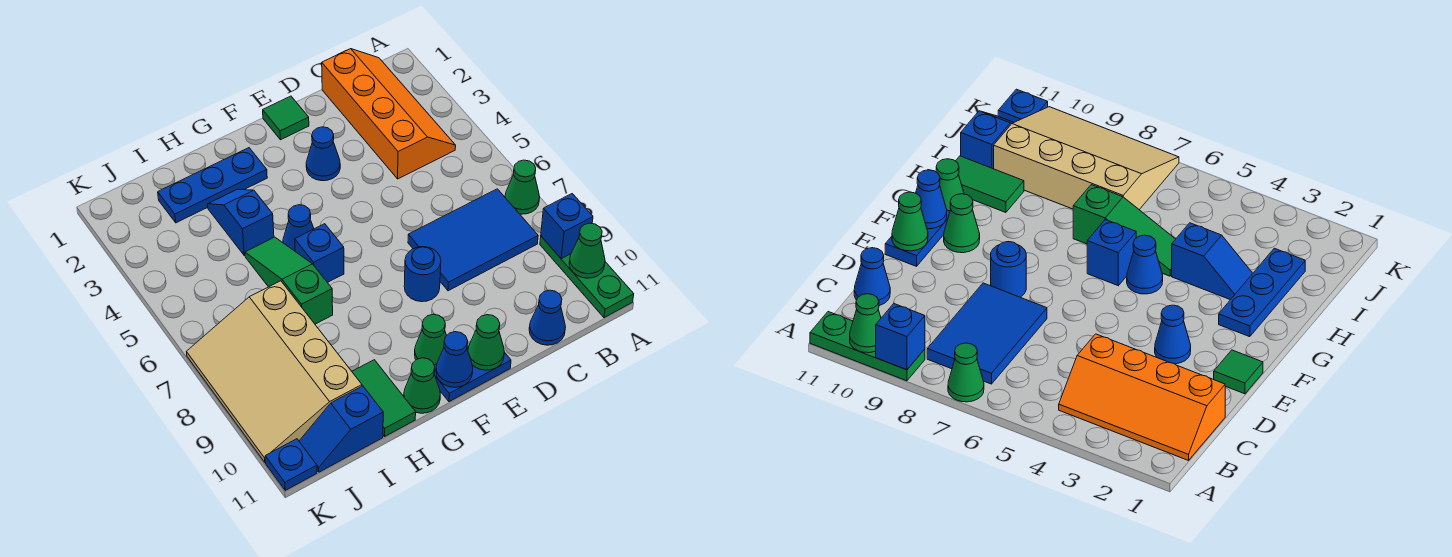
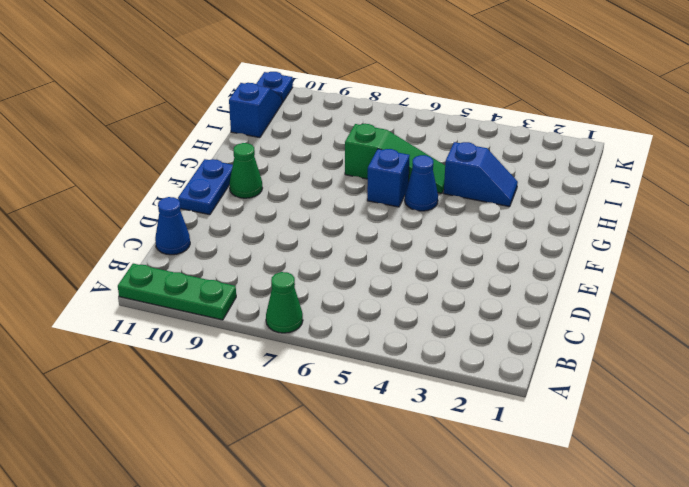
none -> orange 2x4 slope [322,49,456,179]
none -> blue 2x3 tile [408,189,538,291]
none -> green 1x1 tile [263,96,309,140]

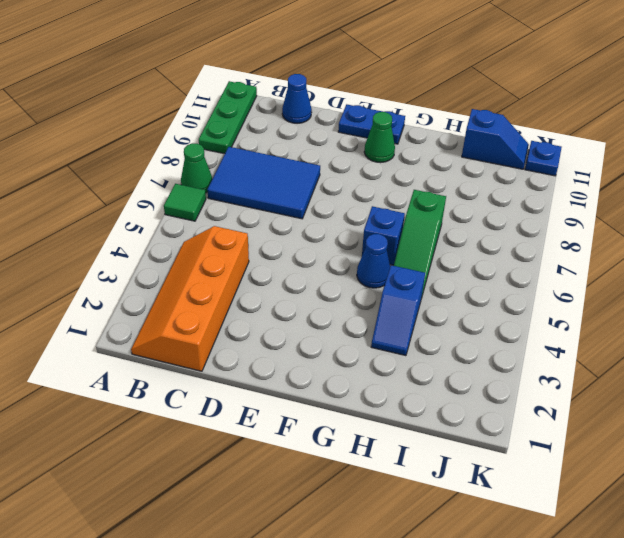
green 1x1 tile [164,184,206,221] -> green 1x1 tile moved to [263,96,309,140]
none -> blue 1x1 cone [306,127,340,181]
none -> blue 1x1 round brick [404,247,441,302]
none -> blue 1x3 plate [158,148,267,223]

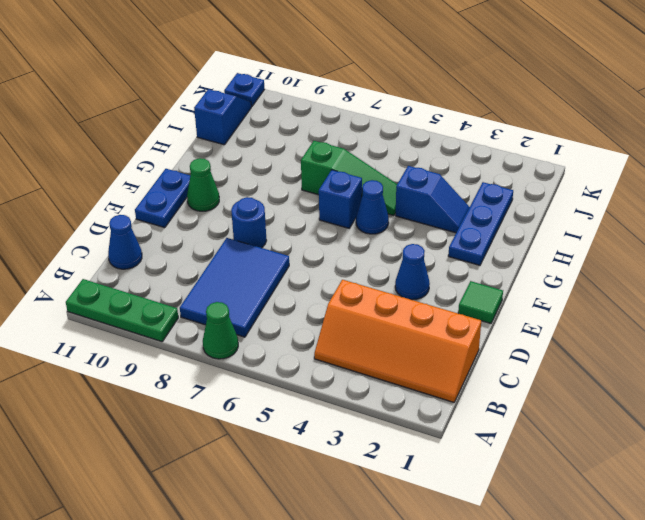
none -> green 1x1 cone [404,358,440,413]
none -> green 1x2 tile [352,360,416,436]
none -> tan 3x4 slope [187,281,362,462]

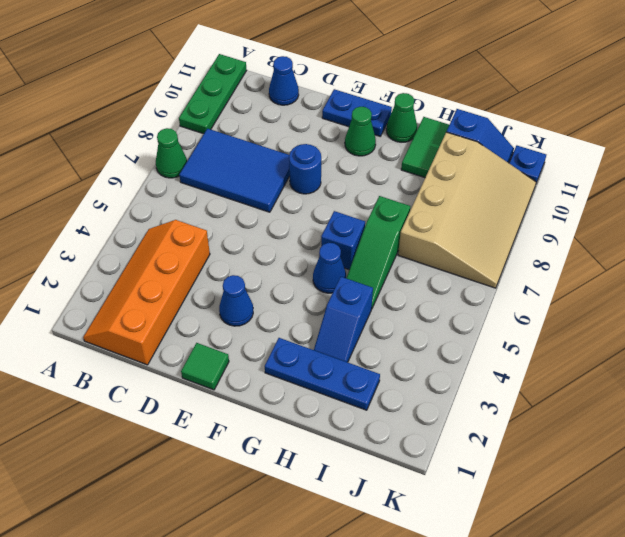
none -> blue 1x1 brick [541,194,593,259]
none -> green 1x1 cone [569,223,605,278]
none -> green 1x1 cone [468,315,504,370]

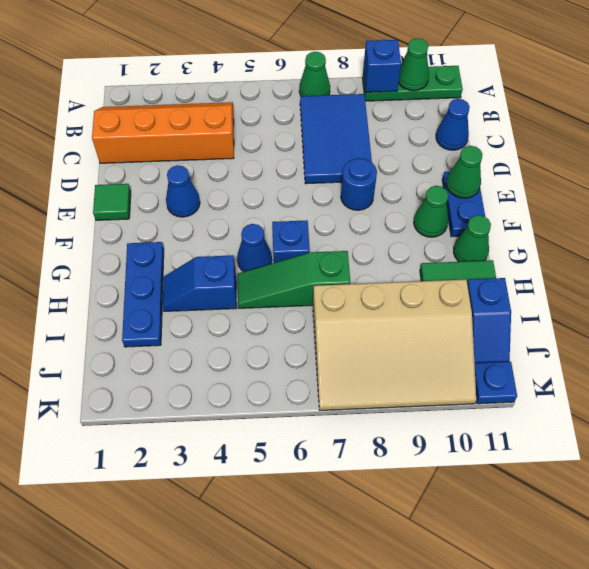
none -> blue 1x1 cone [436,332,473,387]

